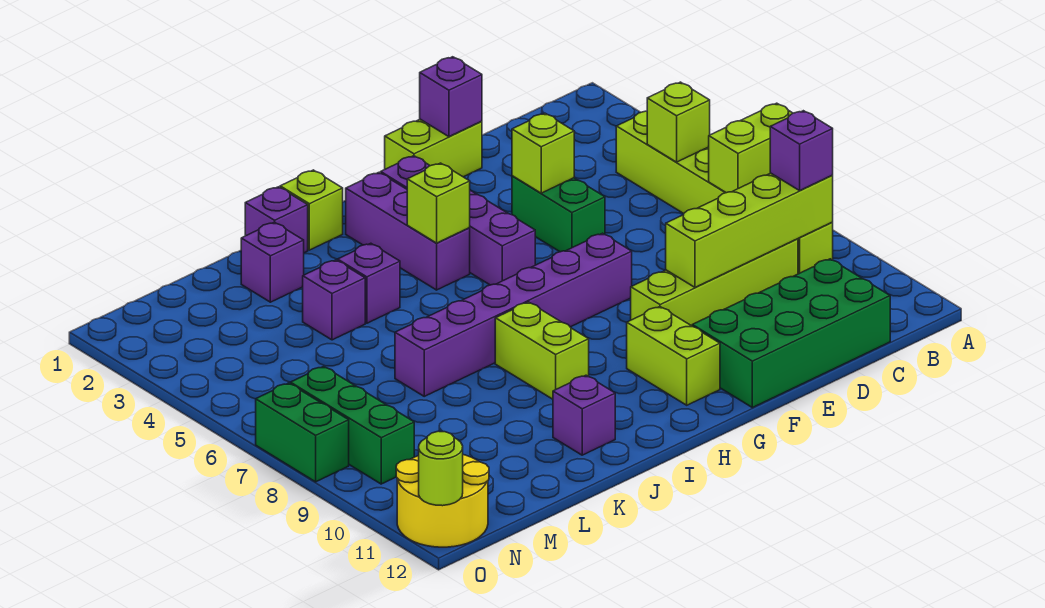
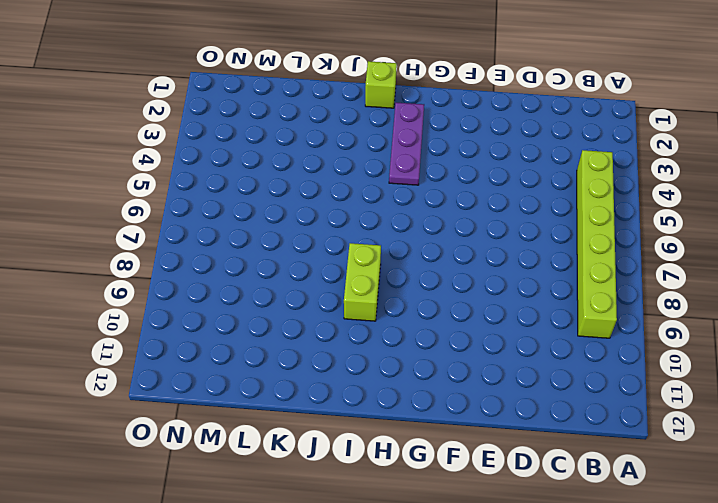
purple 1x3 plate [389,103,424,185] -> purple 1x3 brick [346,173,470,290]
none -> lime 1x4 brick [631,239,798,326]
none -> green 2x4 brick [692,259,890,408]
none -> lime 1x2 brick [385,119,482,177]

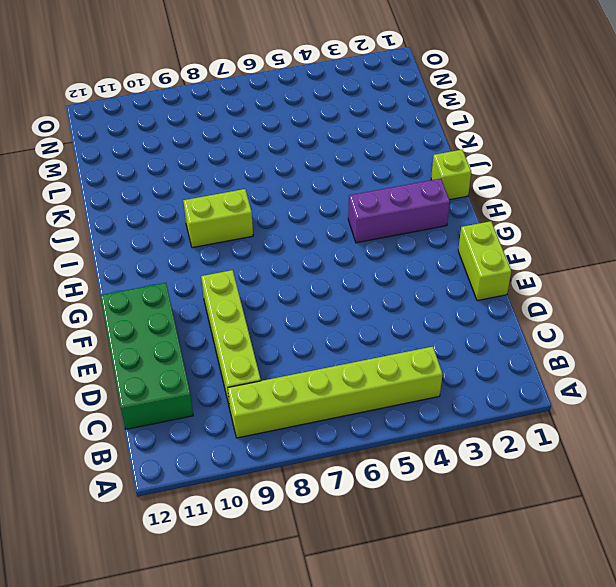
none -> green 1x2 brick [512,176,605,252]
none -> purple 1x6 brick [395,233,632,396]
none -> purple 1x4 brick [381,156,535,285]

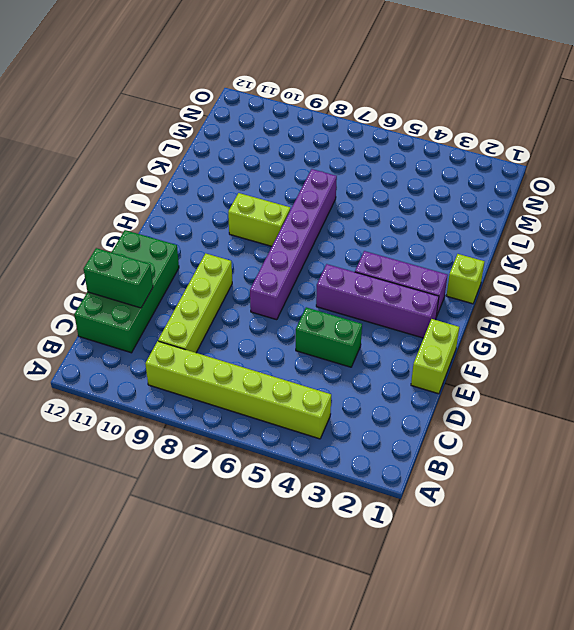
green 1x2 brick [84,248,153,308] -> green 1x2 brick moved to [256,383,349,482]
none -> lime 1x2 brick [627,307,720,405]
none -> purple 1x1 brick [245,187,308,253]
none -> purple 1x1 brick [338,243,400,323]

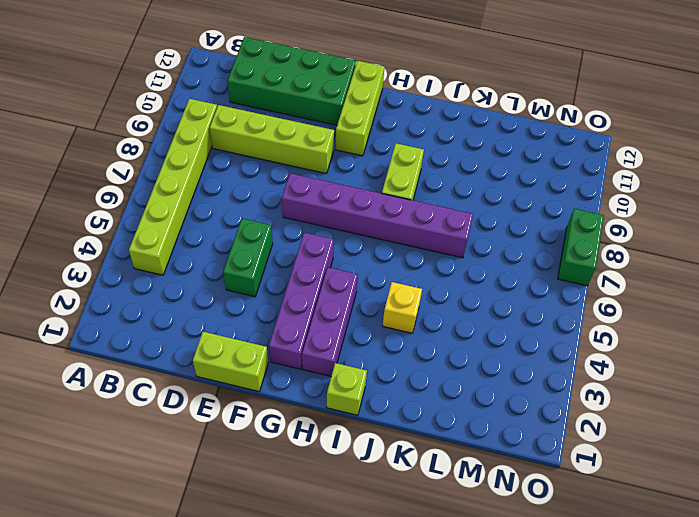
lime 1x3 brick [336,61,384,156] -> lime 1x2 brick [627,307,720,405]
yellow 1x1 brick [382,282,422,333] -> purple 1x1 brick [338,243,400,323]
none -> purple 1x1 brick [245,187,308,253]
none -> purple 1x1 brick [553,375,615,455]
none -> purple 1x1 brick [241,222,304,302]

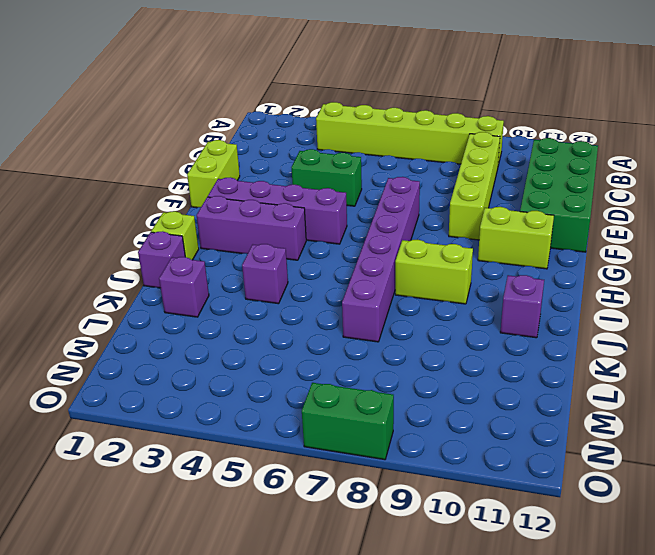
none -> purple 1x1 brick [303,260,365,340]
none -> green 1x3 brick [290,366,414,484]
none -> yellow 2x2 round brick [396,455,489,547]

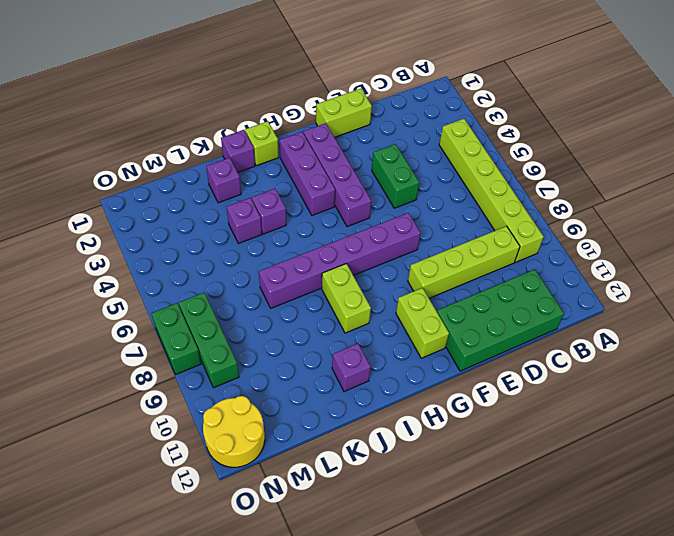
none -> lime 1x2 brick [709,103,792,193]
none -> lime 1x1 brick [647,82,710,162]
none -> lime 1x4 brick [666,173,833,287]

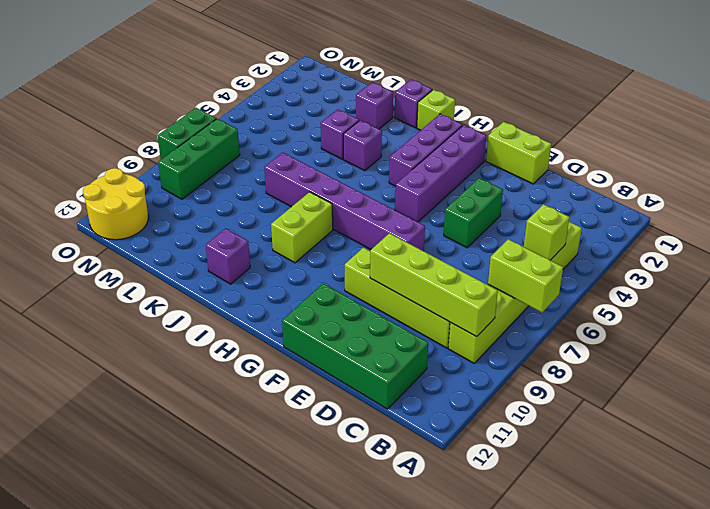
none -> lime 1x2 brick [627,307,720,405]
none -> purple 1x1 brick [420,57,482,137]
none -> lime 1x1 brick [512,113,574,193]

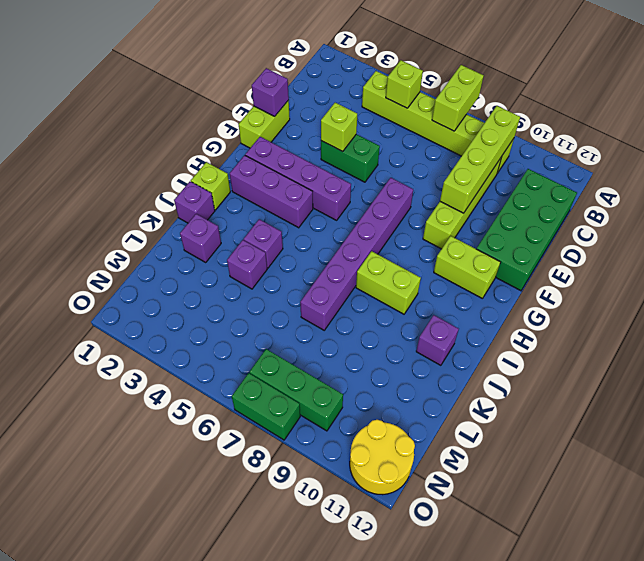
none -> lime 1x1 brick [407,163,470,243]
none -> lime 1x1 round brick [419,431,463,506]
none -> purple 1x1 brick [770,111,833,191]

